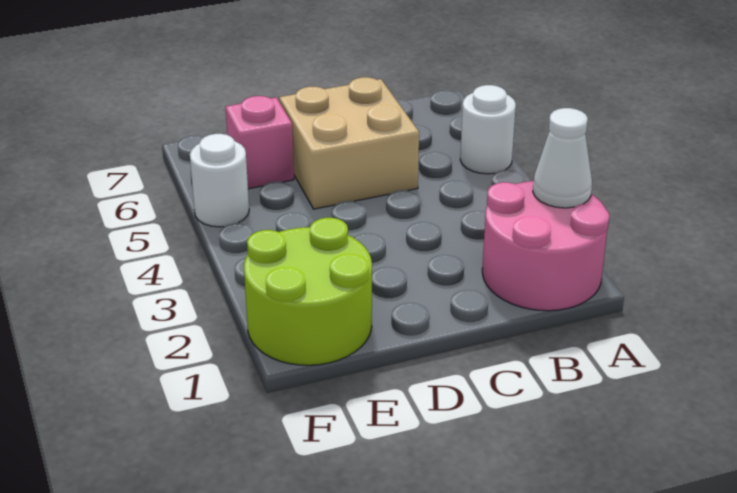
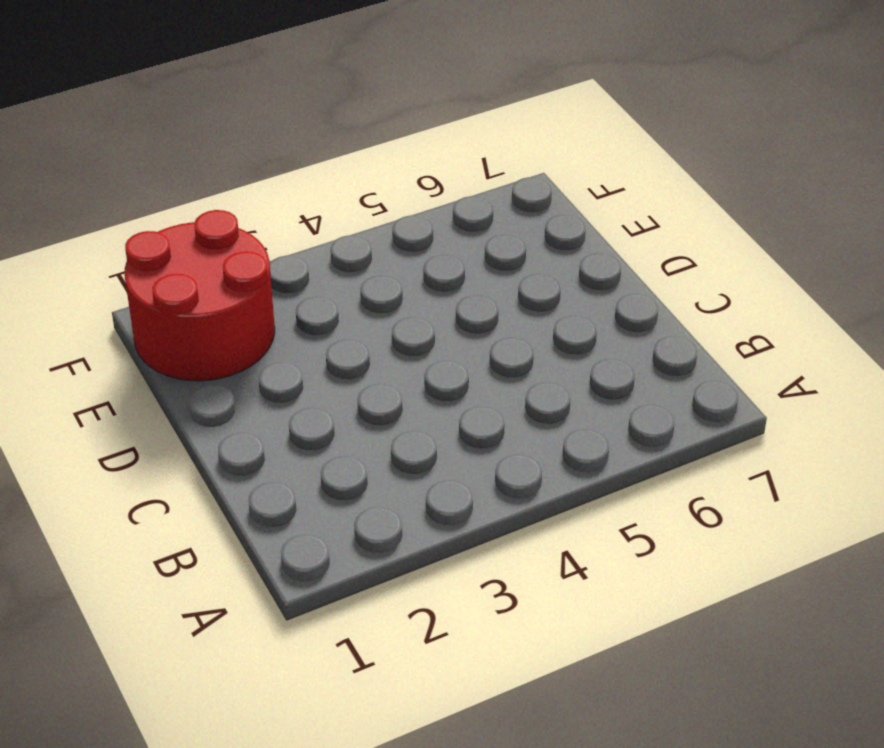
red 2x2 round brick [124,210,275,381] -> lime 2x2 round brick [244,218,372,365]
none -> pink 2x2 round brick [482,181,609,311]
none -> white 1x1 round brick [460,85,516,174]

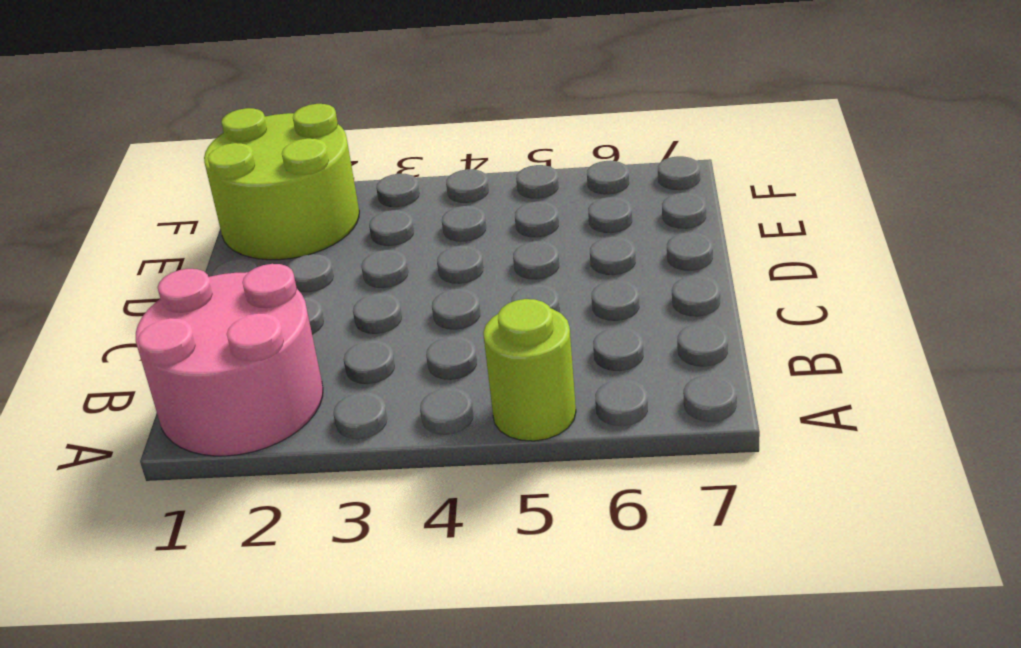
lime 1x1 round brick [483,299,576,441] -> white 1x1 round brick [460,85,516,174]
none -> tan 2x2 brick [279,77,419,209]
none -> pink 1x1 brick [225,96,294,189]

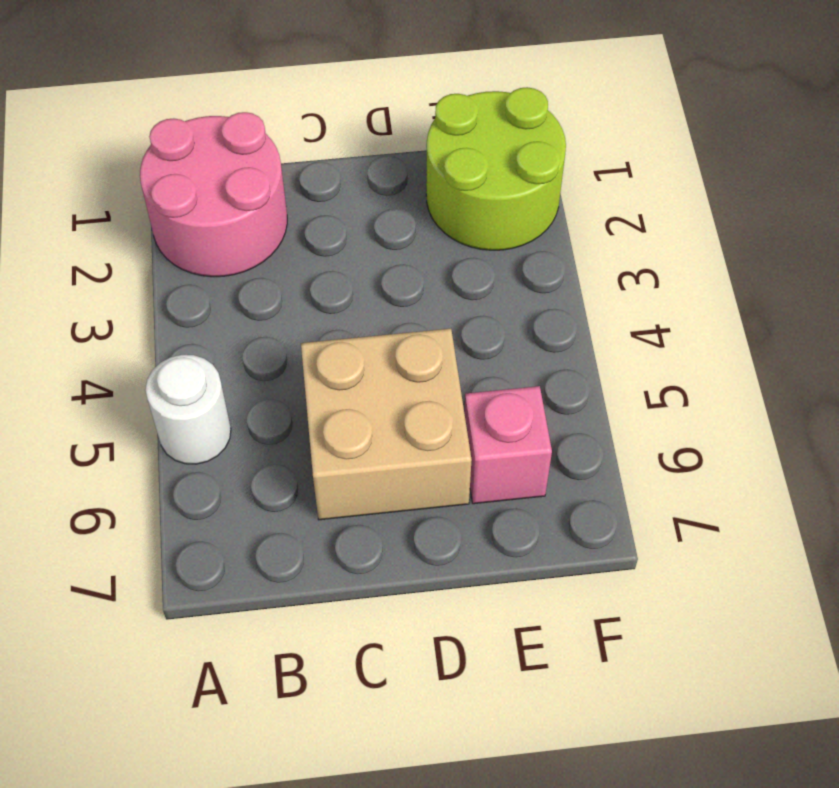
none -> white 1x1 round brick [190,134,249,227]
none -> white 1x1 cone [533,108,592,208]

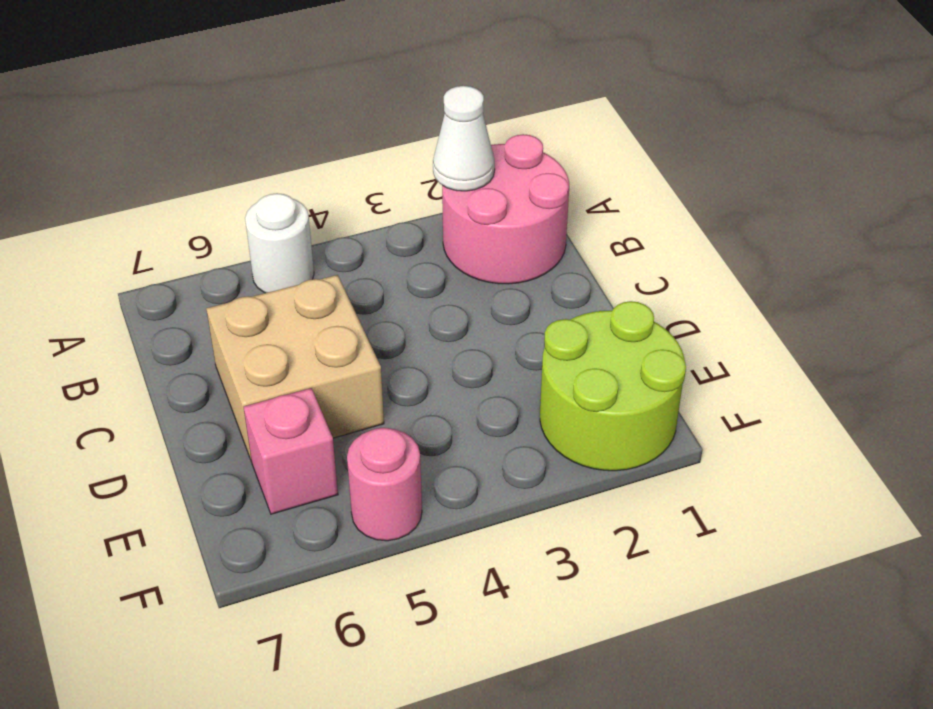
pink 1x1 round brick [347,428,422,541] -> white 1x1 round brick [190,134,249,227]

